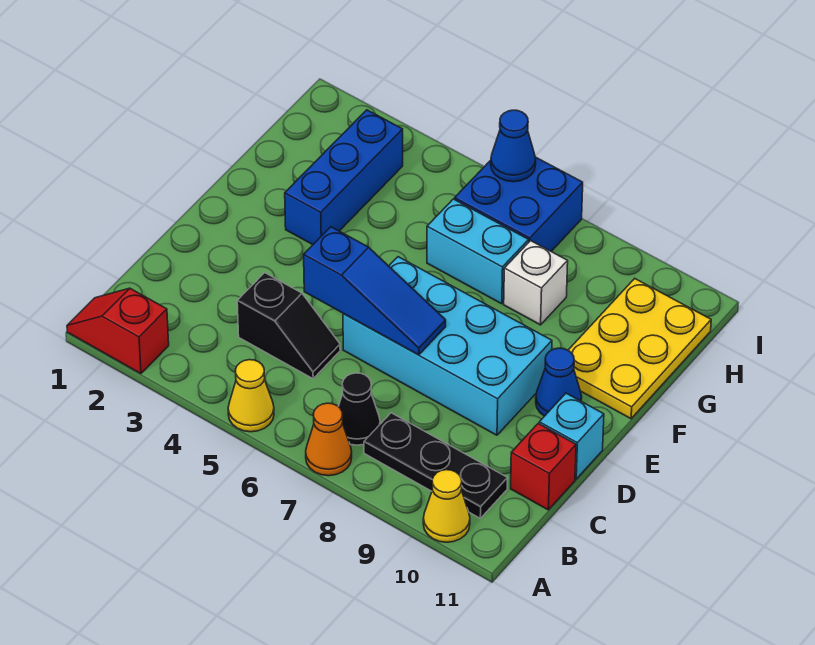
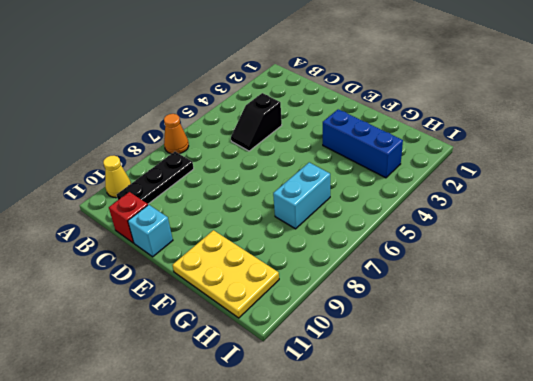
none -> red 1x2 slope [67,288,169,374]
none -> yellow 1x1 cone [228,360,274,432]
none -> black 1x1 cone [338,373,380,445]

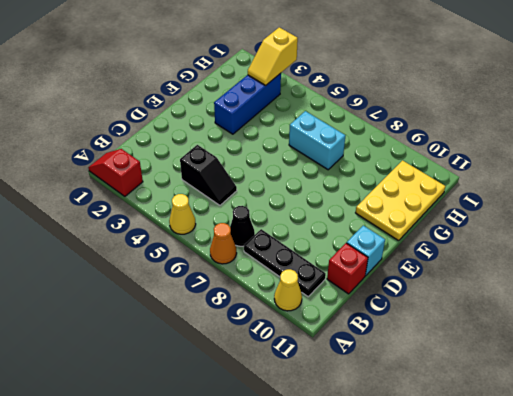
yellow 1x2 slope [248,27,298,86] -> none
none -> cyan 2x4 brick [343,257,552,435]
none -> blue 1x1 cone [536,348,582,416]
none -> white 1x1 brick [504,241,568,325]

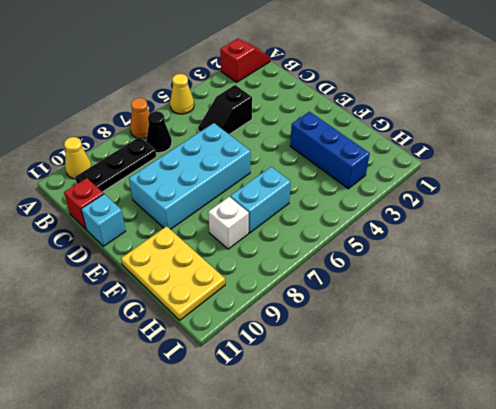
none -> blue 1x1 cone [536,348,582,416]
none -> blue 2x2 brick [455,157,583,251]
none -> blue 1x3 slope [304,227,446,355]

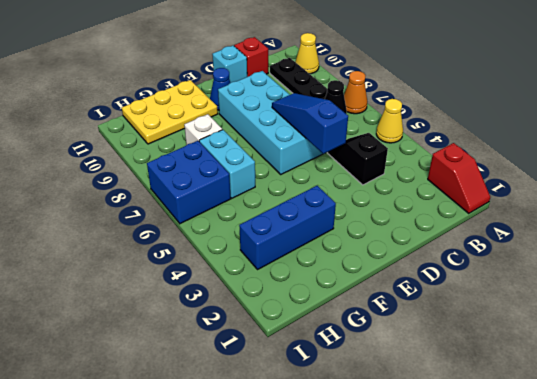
none -> blue 1x1 cone [491,110,536,182]

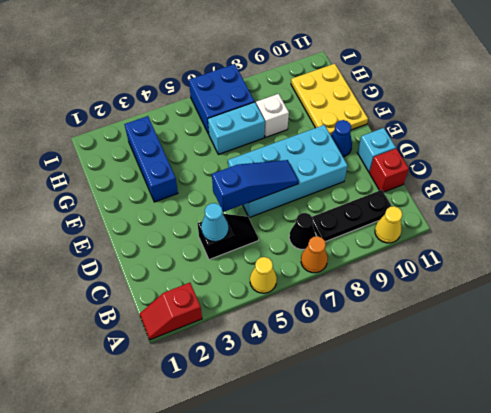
cyan 1x1 cone [201,203,228,242] -> none
none -> blue 1x1 cone [491,110,536,182]

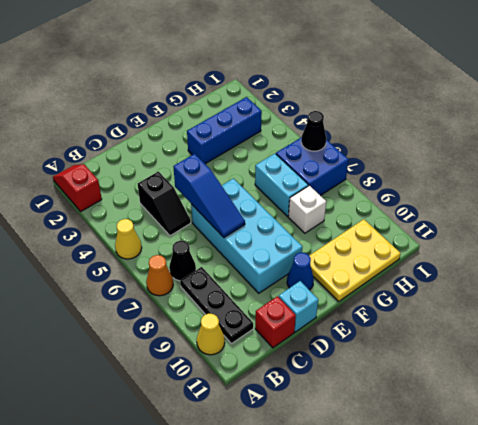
black 1x1 cone [301,111,326,151] -> blue 1x1 cone [491,110,536,182]

